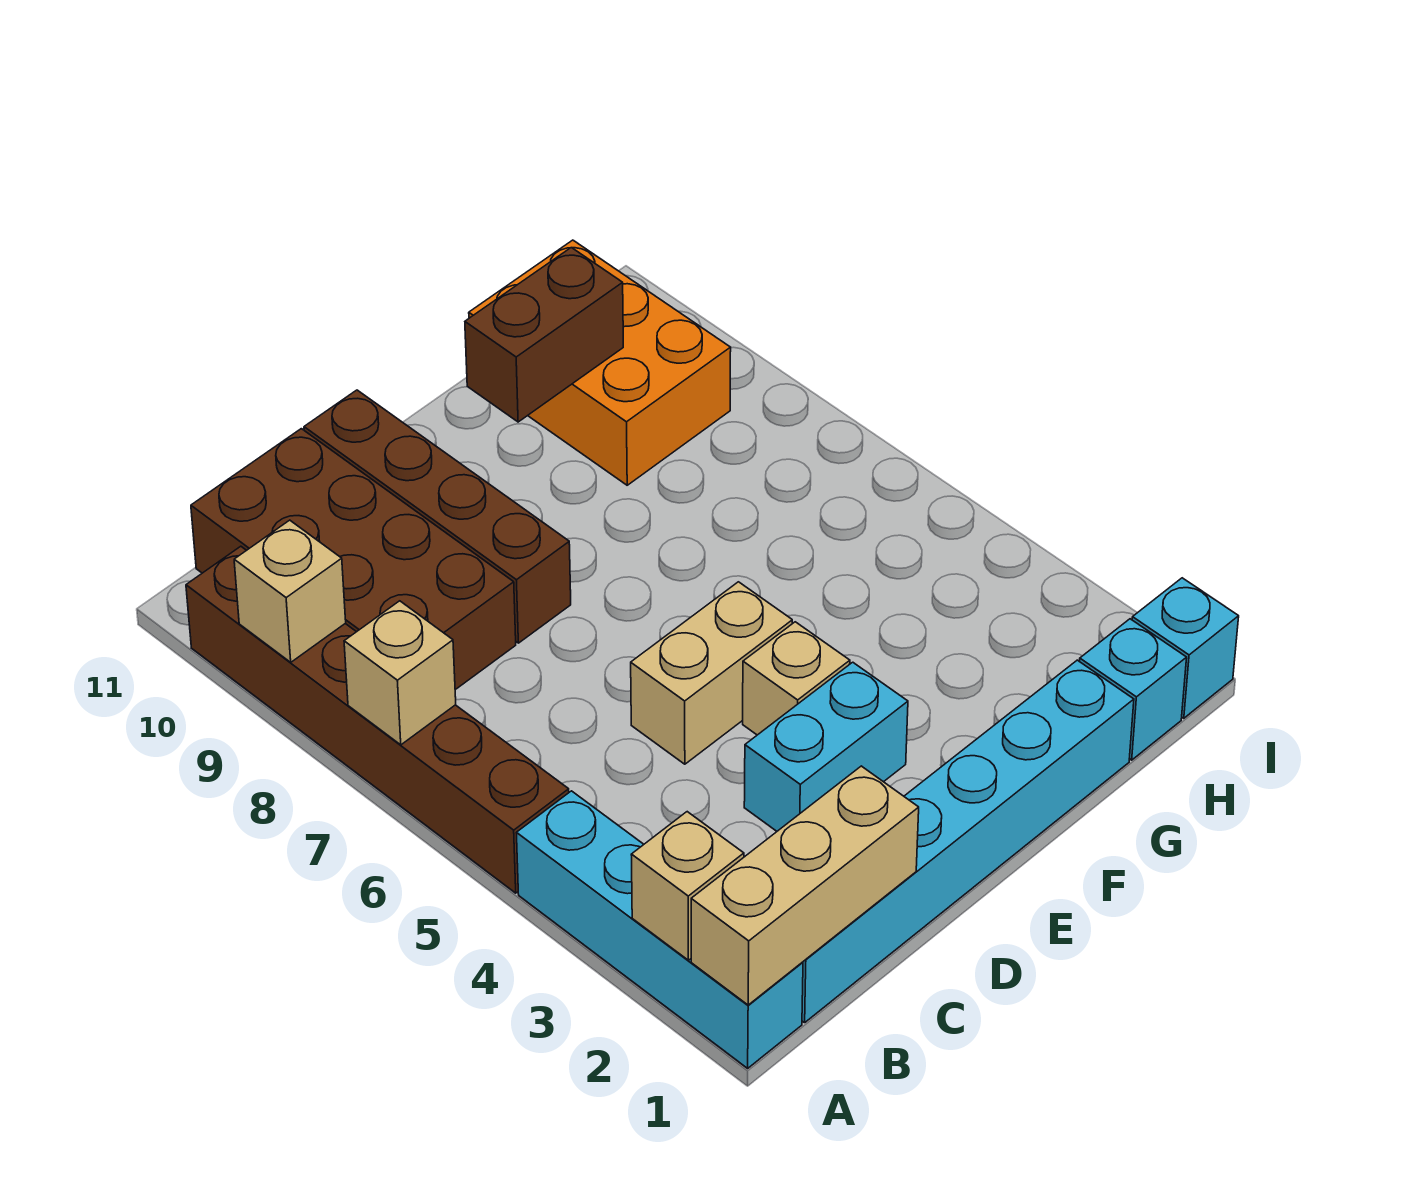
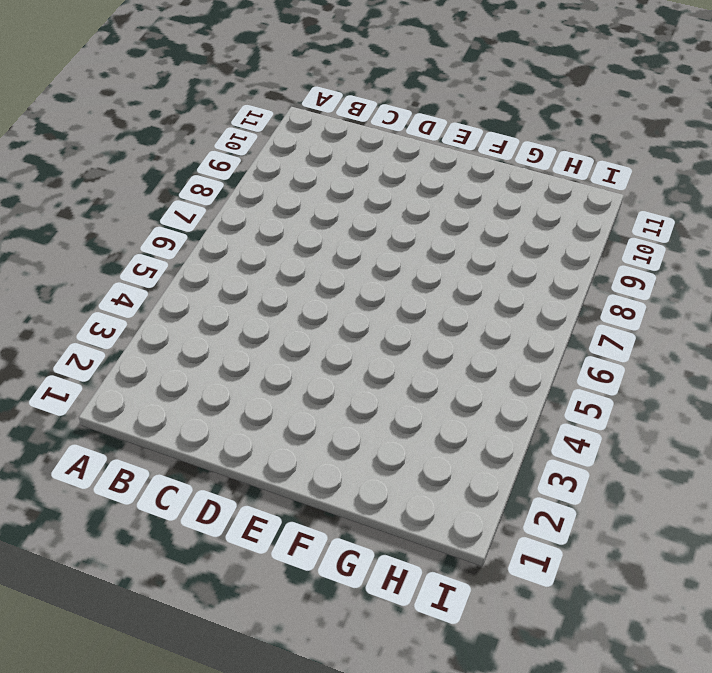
none -> cyan 1x4 brick [517,791,803,1068]
none -> brown 1x6 brick [186,546,569,893]
none -> cyan 1x6 brick [802,660,1134,1023]

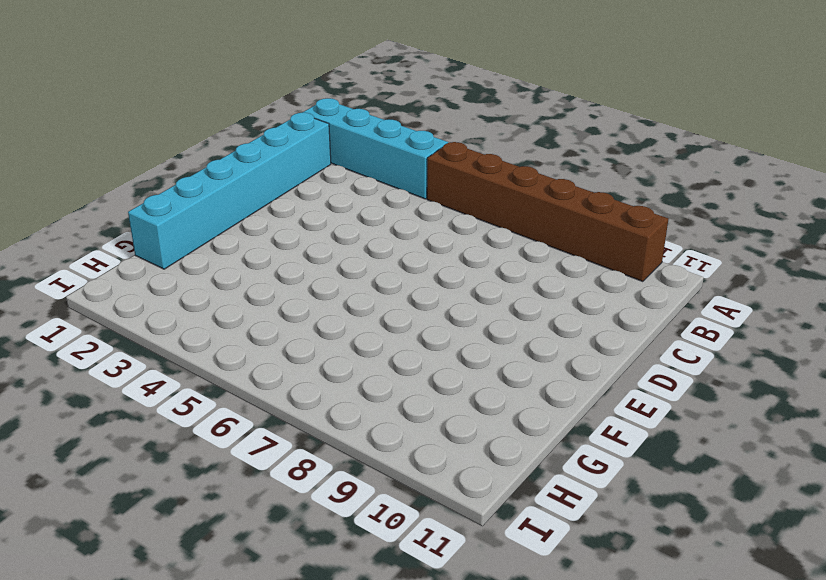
none -> brown 2x4 brick [191,429,516,690]
none -> cyan 1x2 brick [744,662,908,831]
none -> tan 1x2 brick [631,582,792,764]

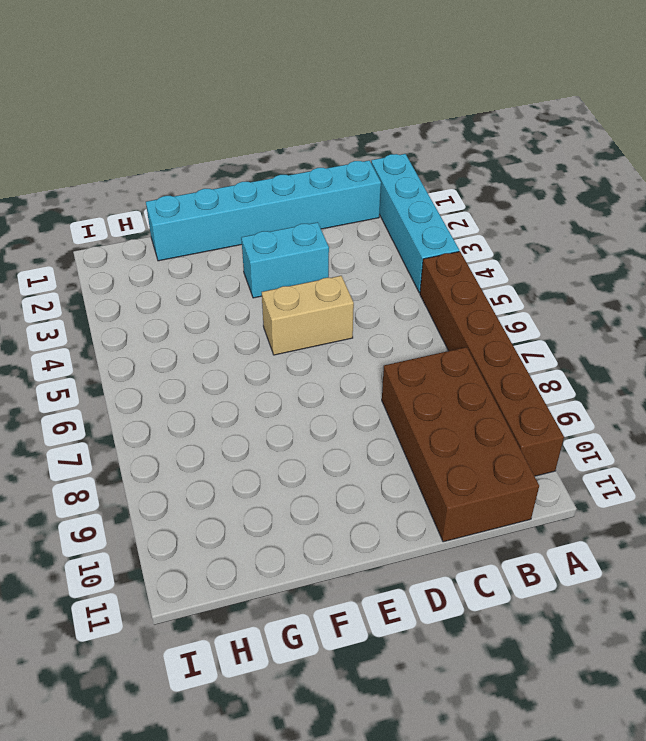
none -> brown 1x4 brick [304,390,571,643]
none -> tan 1x1 brick [743,622,850,735]
none -> orange 2x3 brick [469,240,731,485]

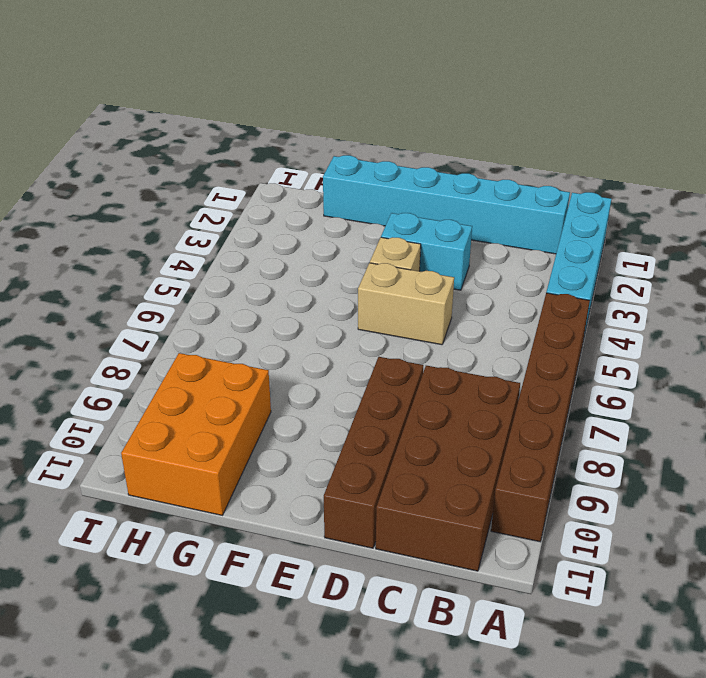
none -> cyan 1x1 brick [1080,619,1187,760]
none -> cyan 1x1 brick [1132,578,1239,718]
none -> tan 1x3 brick [691,766,919,1005]

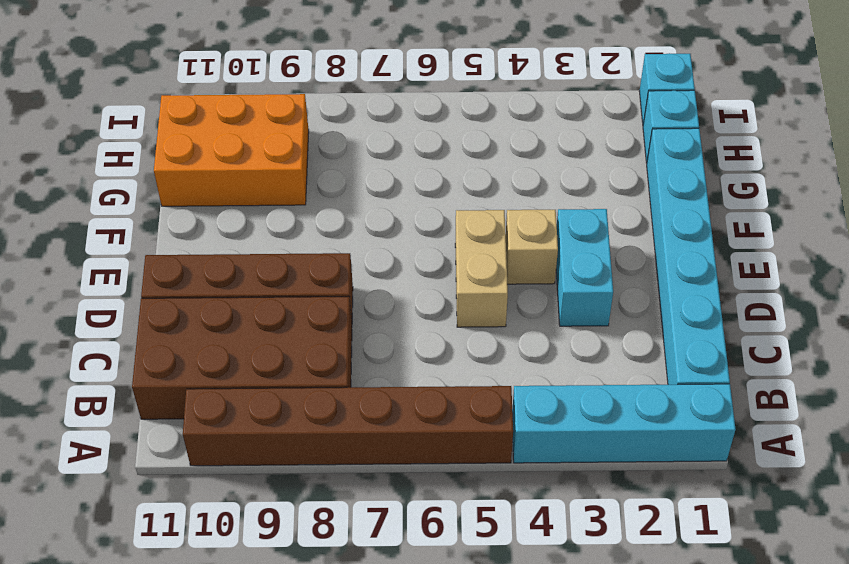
none -> tan 1x3 brick [691,766,919,1005]
none -> tan 1x1 brick [631,812,744,960]
none -> tan 1x1 brick [344,601,456,745]

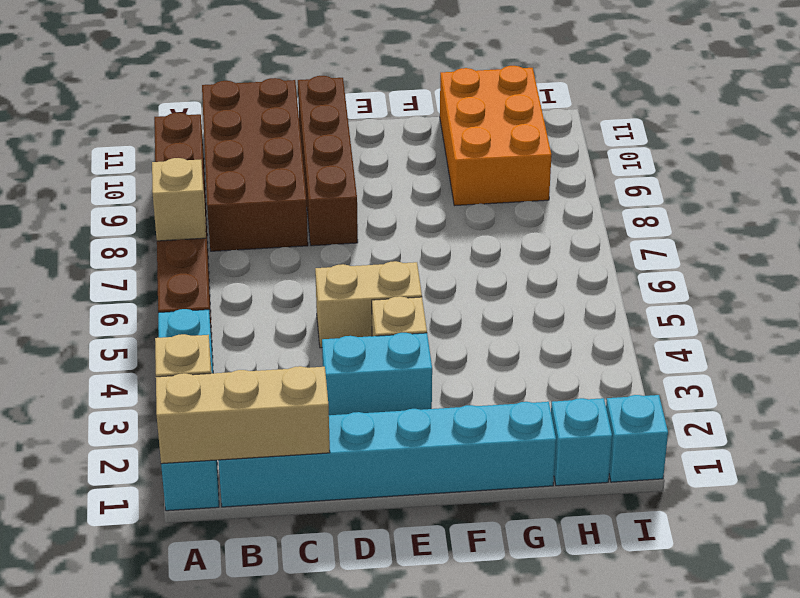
none -> tan 1x1 brick [234,520,346,662]
none -> brown 1x2 brick [465,248,623,422]

